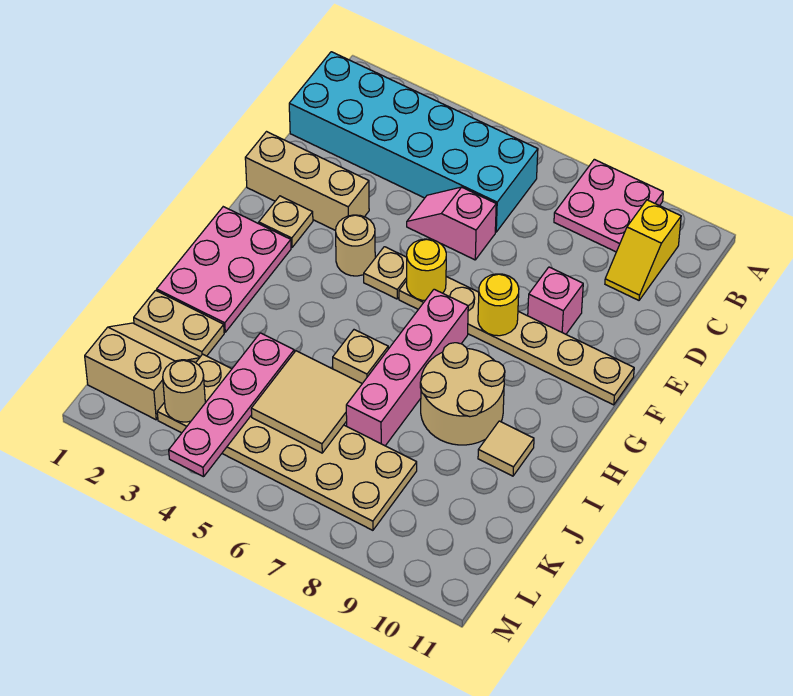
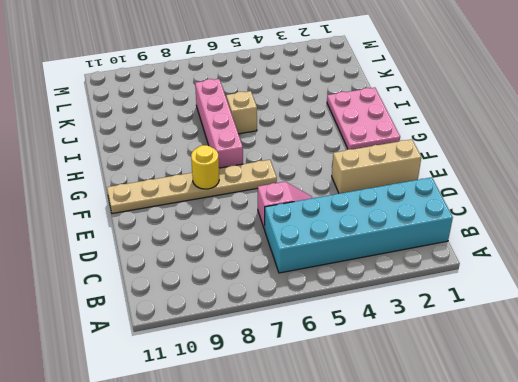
none -> pink 2x2 plate [554,159,663,252]
none -> yellow 1x2 slope [605,200,681,300]
none -> pink 1x1 brick [528,267,583,334]

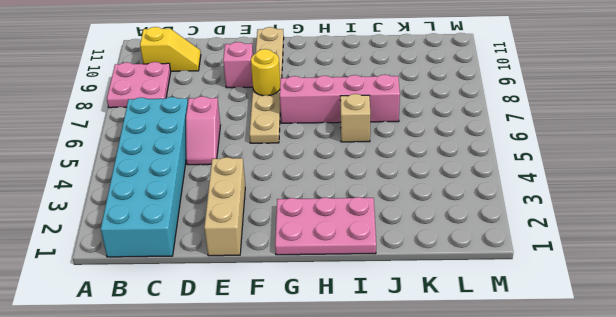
none -> tan 1x1 plate [259,196,313,248]
none -> tan 1x1 round brick [336,215,375,276]
none -> tan 1x1 plate [364,247,407,299]

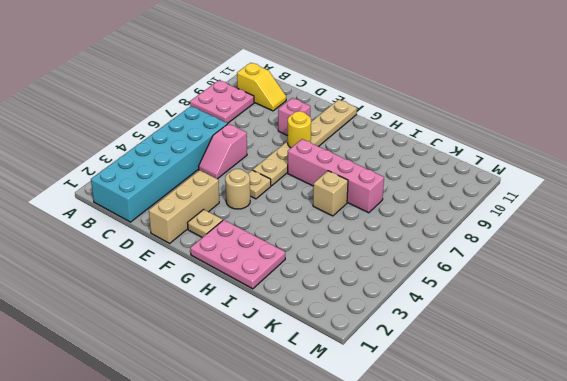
none -> tan 2x2 round brick [420,343,505,445]
none -> tan 1x1 tile [478,421,534,476]
none -> tan 1x2 plate [134,290,224,357]

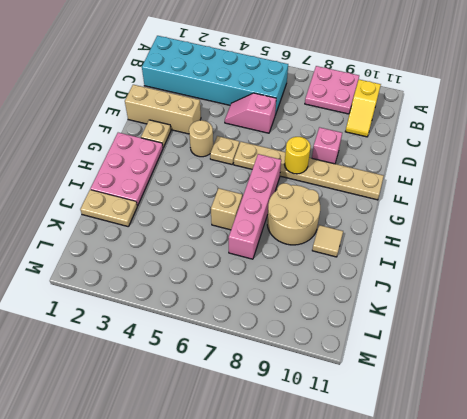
none -> tan 2x2 slope [85,323,200,420]
none -> tan 2x6 plate [157,354,417,530]
none -> yellow 1x1 round brick [407,239,446,300]

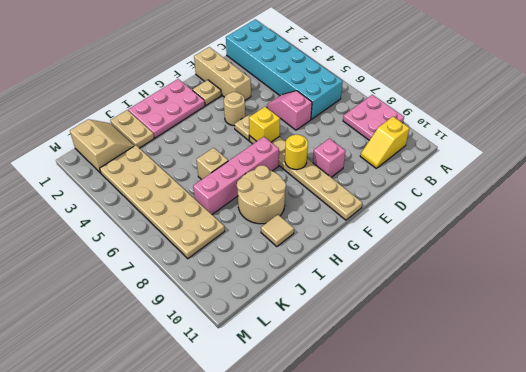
yellow 1x1 brick [249,107,280,142] -> yellow 1x1 round brick [407,239,446,300]
none -> pink 1x4 plate [169,333,294,477]
none -> tan 2x2 tile [251,351,362,453]
none -> tan 1x1 round brick [163,360,205,422]

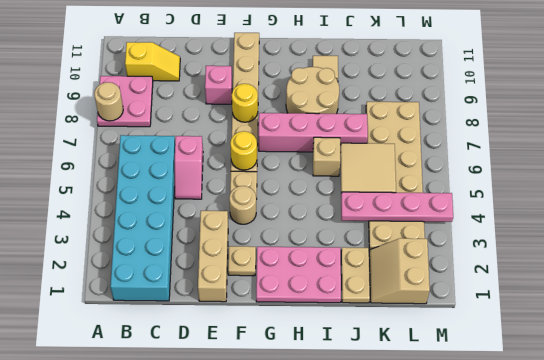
tan 1x1 round brick [94,82,123,121] -> tan 1x1 round brick moved to [163,360,205,422]

